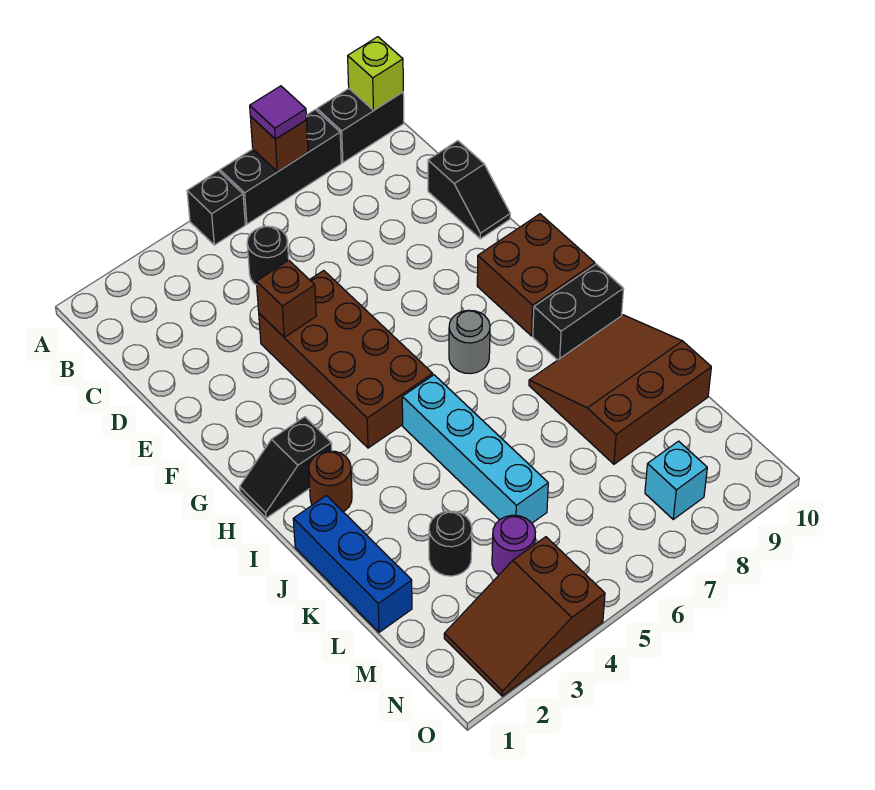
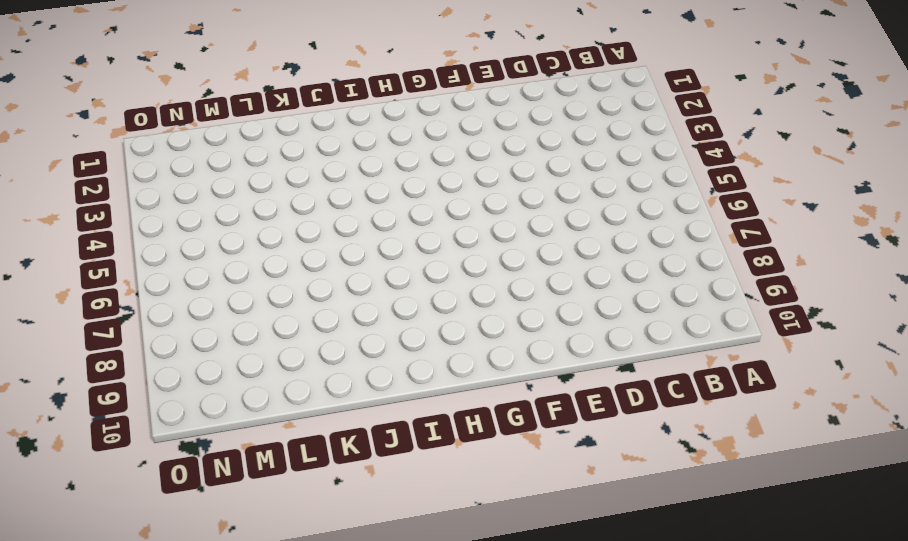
none -> black 1x1 brick [187,171,245,245]
none -> black 1x3 brick [220,110,341,224]
none -> black 1x2 brick [317,89,404,162]

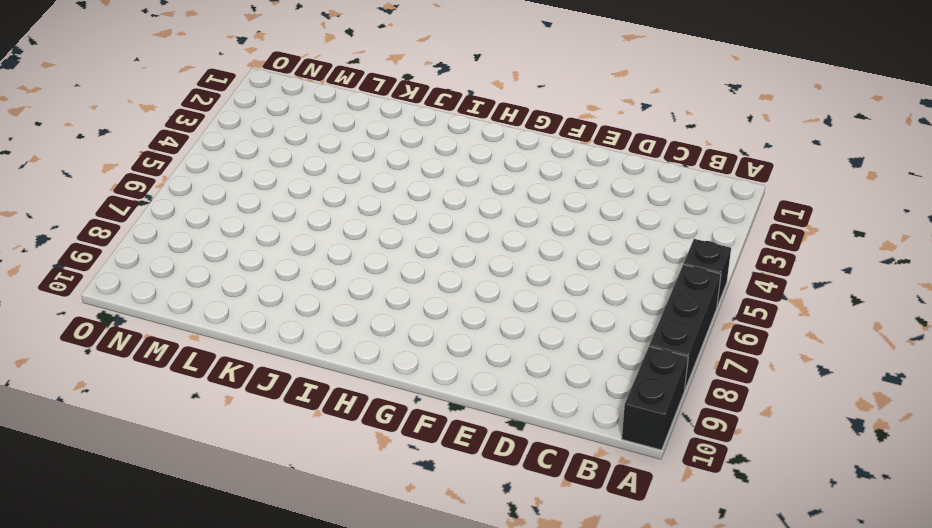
none -> black 1x1 round brick [247,226,289,285]
none -> black 1x2 slope [428,141,510,239]
none -> brown 2x4 brick [259,271,433,448]

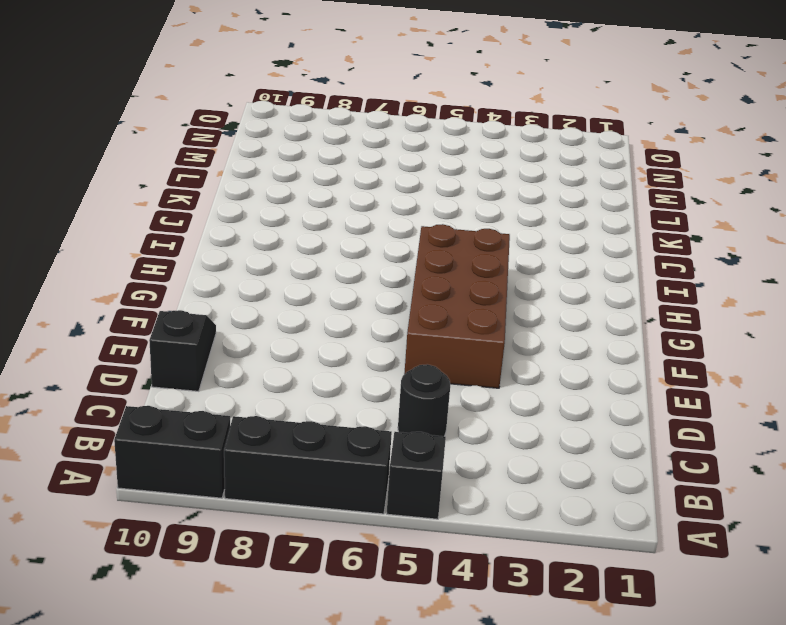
none -> brown 2x2 brick [477,214,595,336]
none -> black 1x2 slope [240,417,332,518]
none -> grey 1x1 round brick [449,310,490,374]

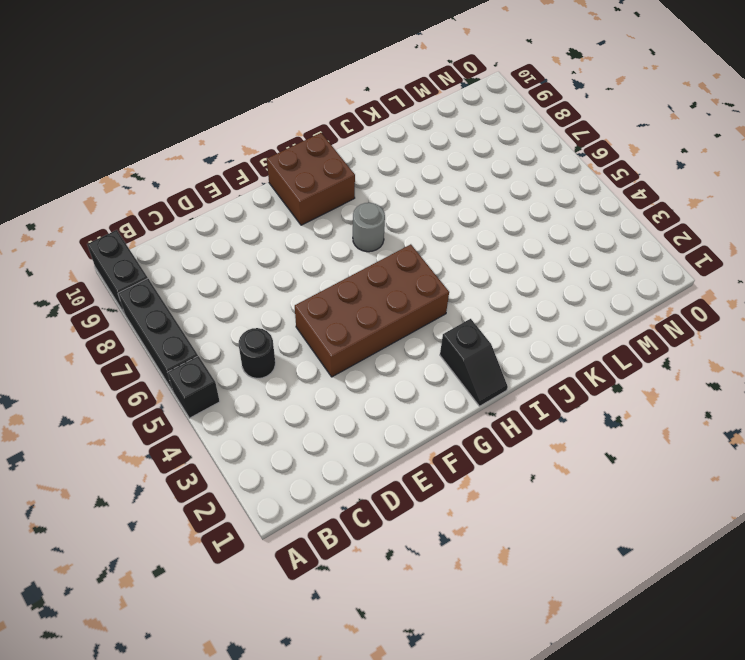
none -> black 1x2 slope [428,141,510,239]
none -> brown 1x1 round brick [309,451,352,512]
none -> cyan 1x4 brick [402,375,548,523]

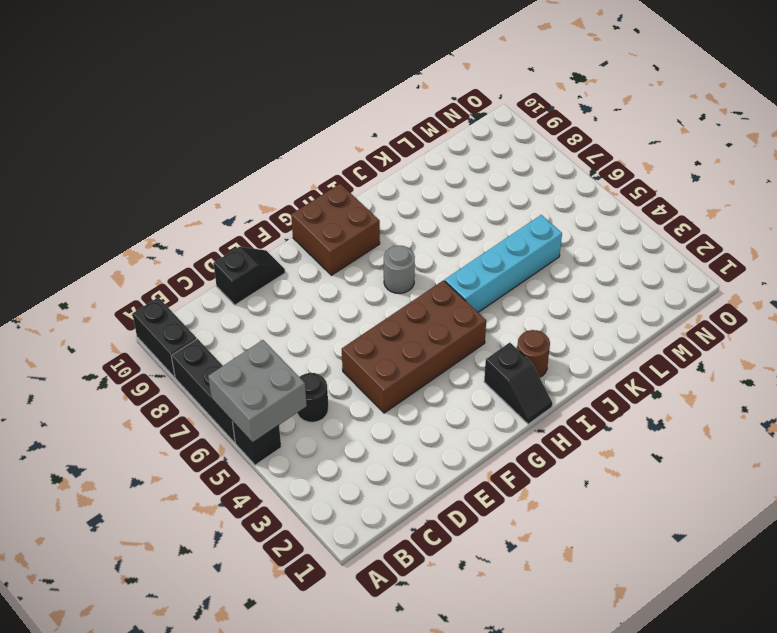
grey 2x2 brick [208,340,307,443] -> none
none -> black 1x2 brick [533,264,623,360]
none -> blue 1x3 brick [293,496,412,632]
none -> brown 3x3 slope [529,315,711,464]

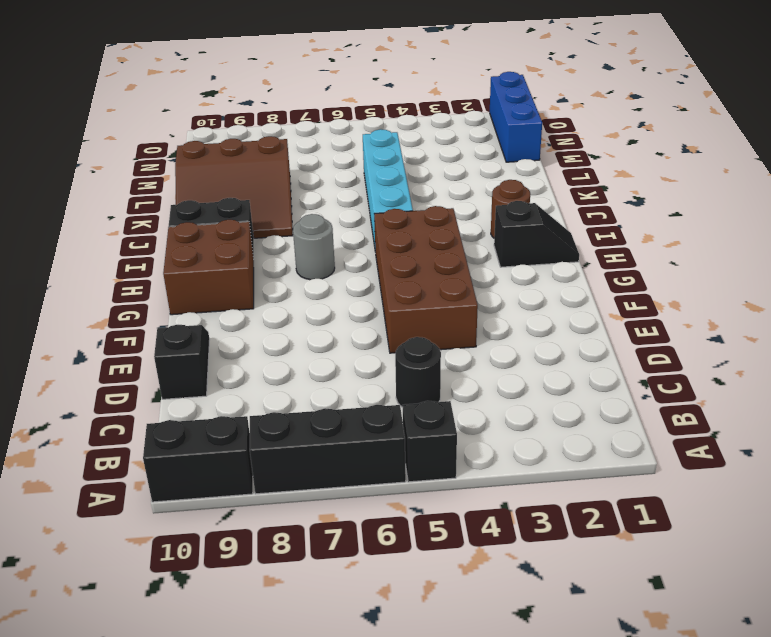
blue 1x3 brick [490,72,542,162] -> blue 1x3 brick moved to [293,496,412,632]
none -> black 1x1 round brick [429,511,472,576]
none -> purple 1x1 round brick [492,515,535,575]
none -> brown 2x3 slope [444,537,605,696]

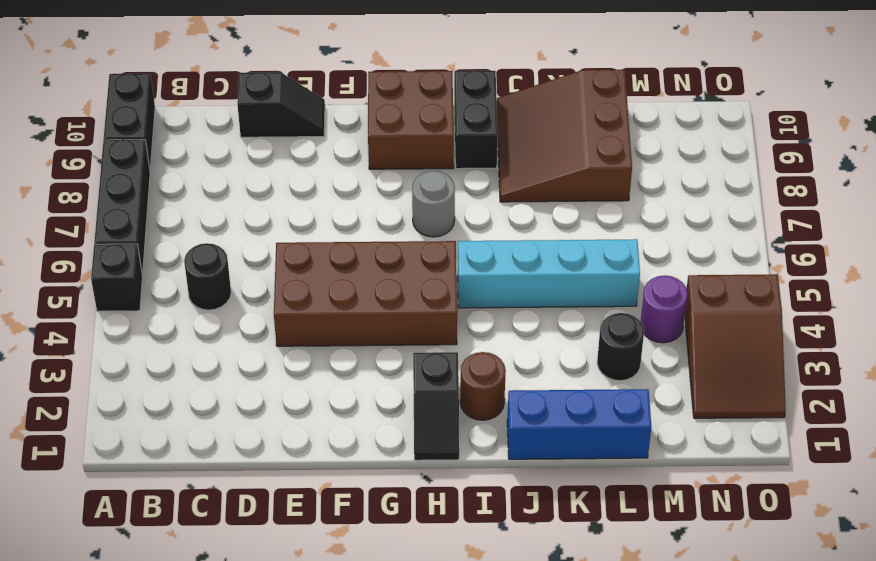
none -> cyan 1x1 brick [645,441,707,519]
none -> brown 1x1 brick [250,117,308,172]
none -> lime 1x1 brick [348,37,403,110]

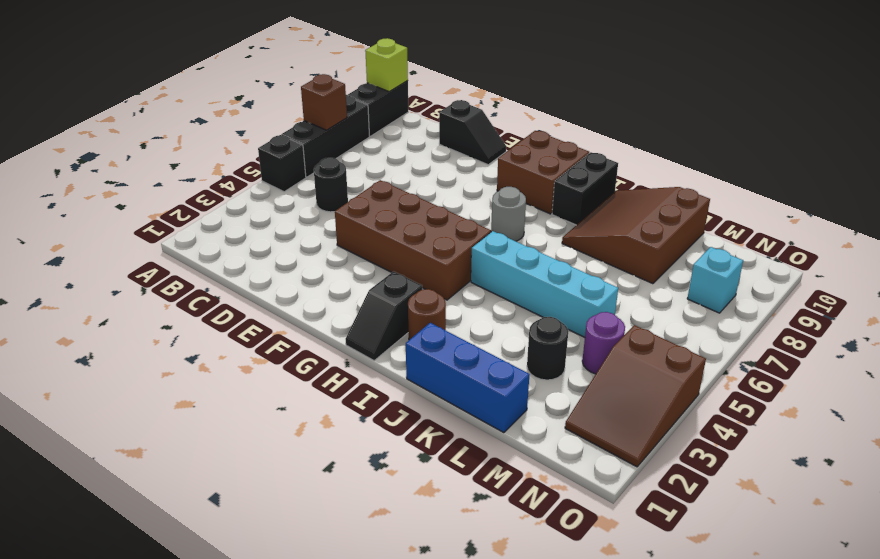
none -> brown 1x1 brick [256,260,316,337]
none -> purple 1x1 tile [250,86,307,139]

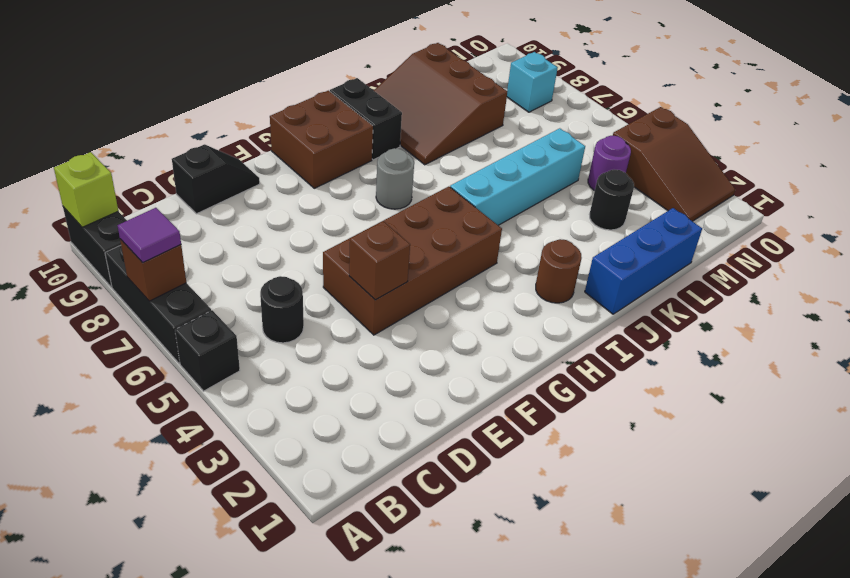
none -> black 1x2 slope [240,417,332,518]

